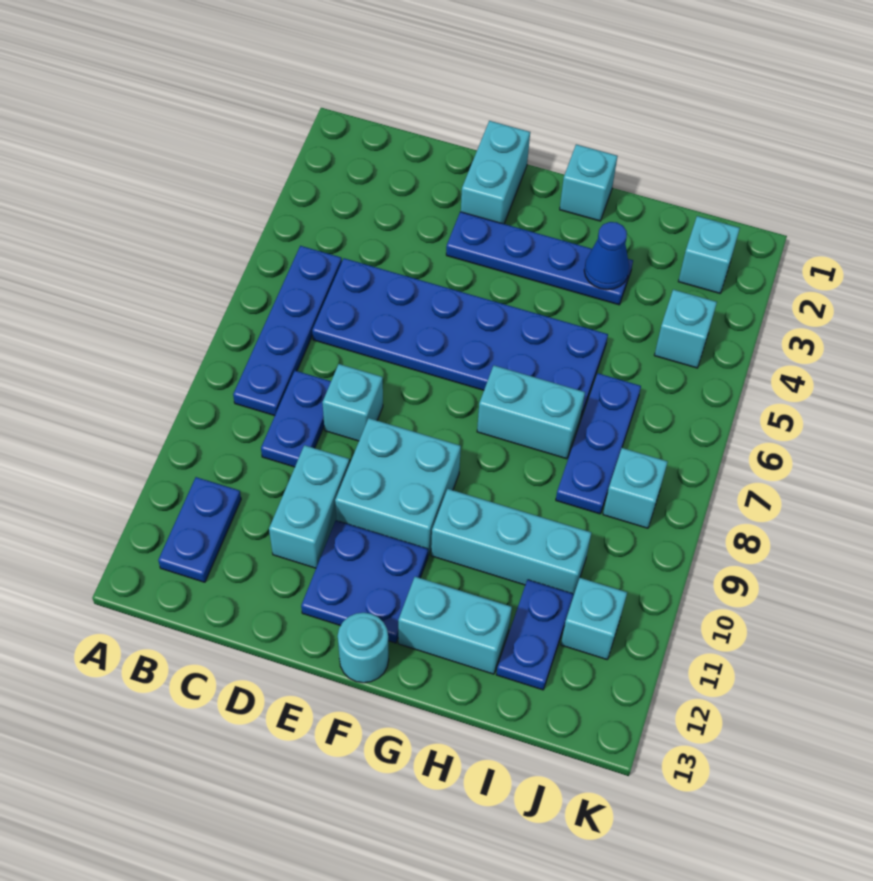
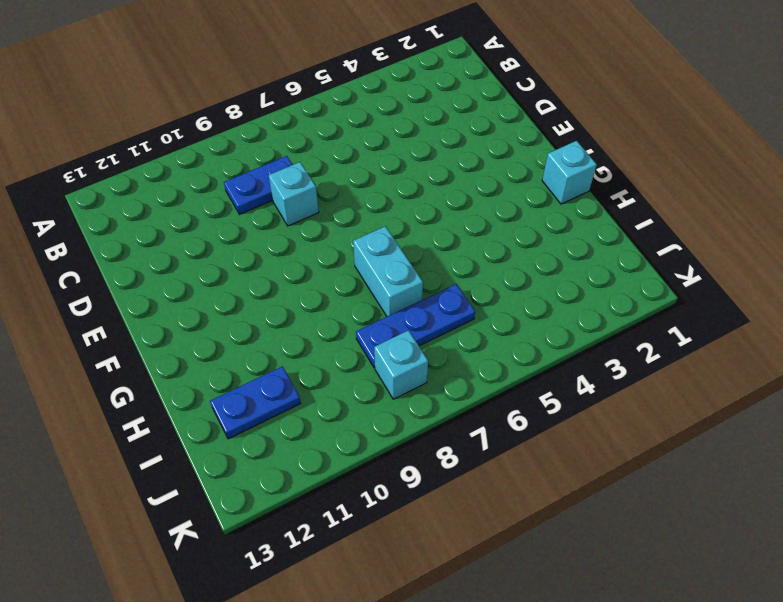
none -> blue 1x4 plate [233,246,342,416]
none -> blue 1x2 plate [158,477,241,582]
none -> blue 2x6 plate [312,258,608,417]

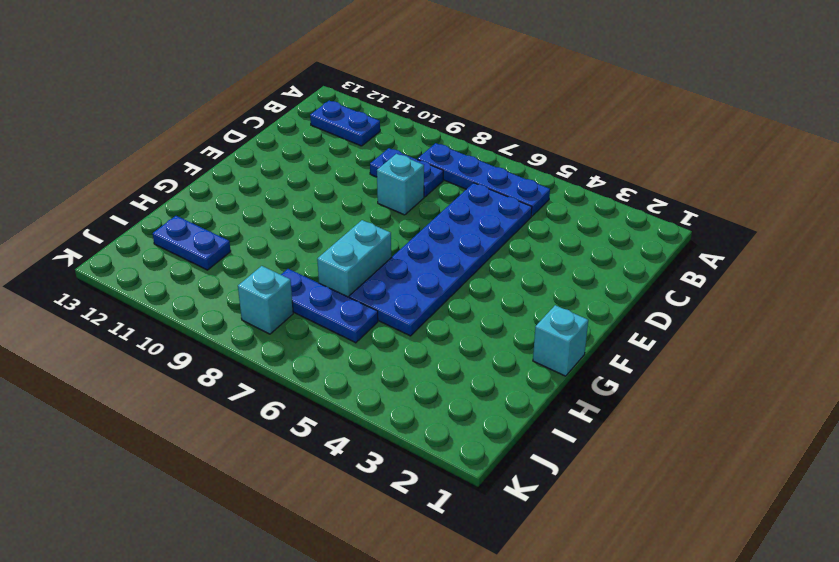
none -> cyan 1x2 brick [269,445,350,568]
none -> cyan 1x2 brick [461,121,530,224]
none -> blue 1x4 plate [446,212,633,305]

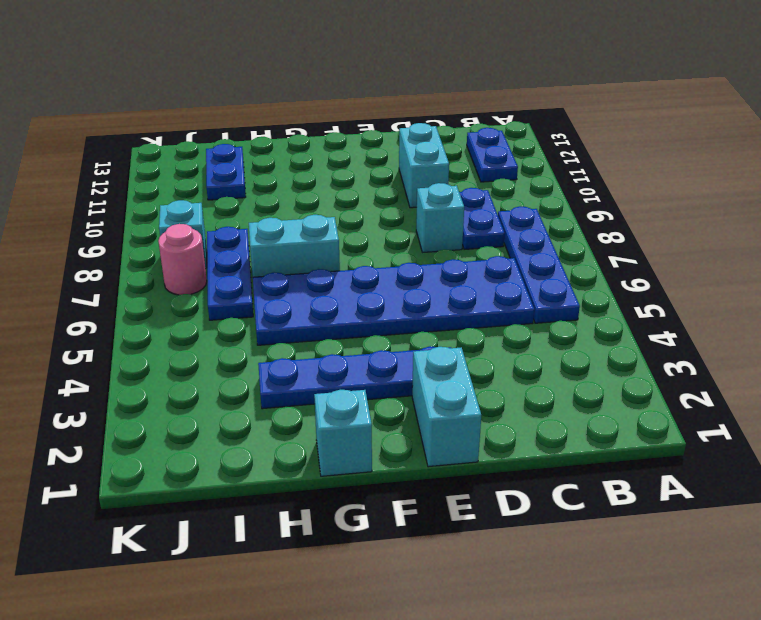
pink 1x1 round brick [158,224,207,295] -> none
none -> cyan 2x2 brick [335,418,461,555]
none -> blue 2x2 plate [301,520,428,643]
none -> cyan 1x1 round brick [338,613,389,683]

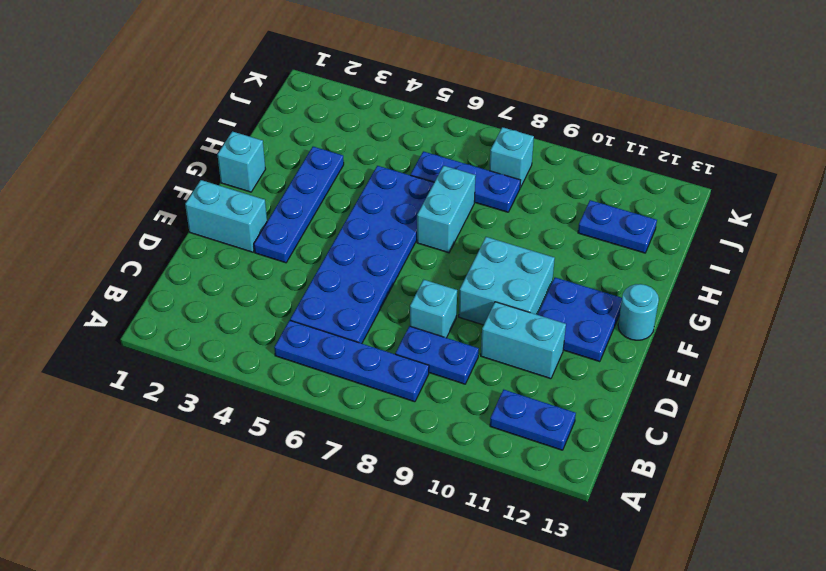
none -> cyan 1x3 brick [431,489,591,596]
none -> cyan 1x2 brick [398,577,512,674]
none -> cyan 1x1 brick [678,216,740,293]

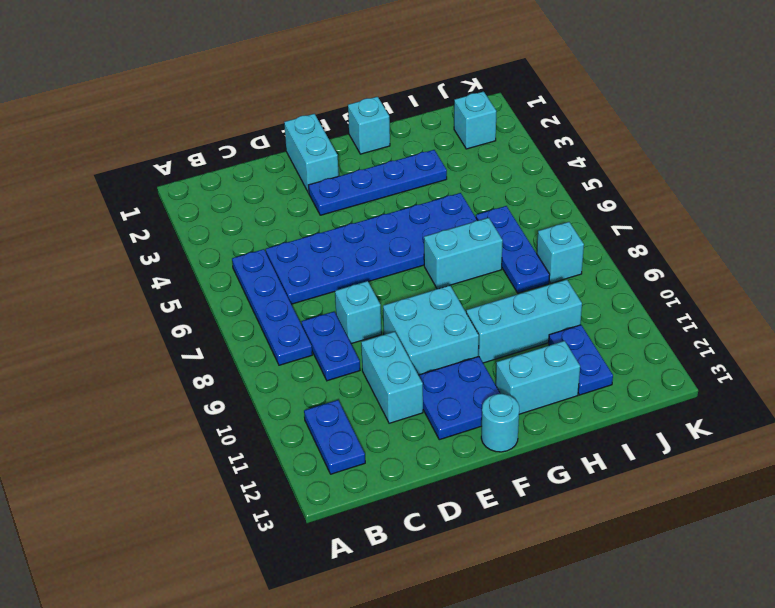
none -> cyan 1x1 brick [654,290,717,368]
none -> cyan 1x1 brick [561,578,627,659]
none -> blue 1x1 cone [584,222,629,290]

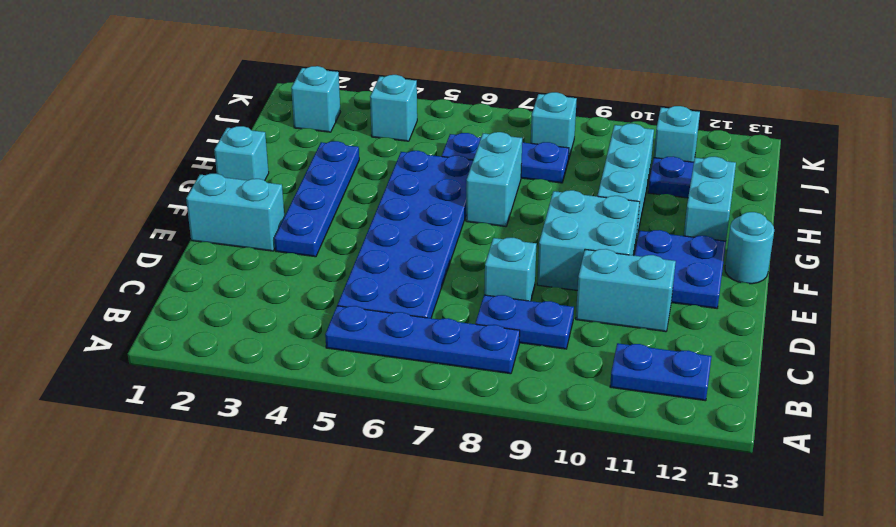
none -> blue 1x1 cone [584,222,629,290]

